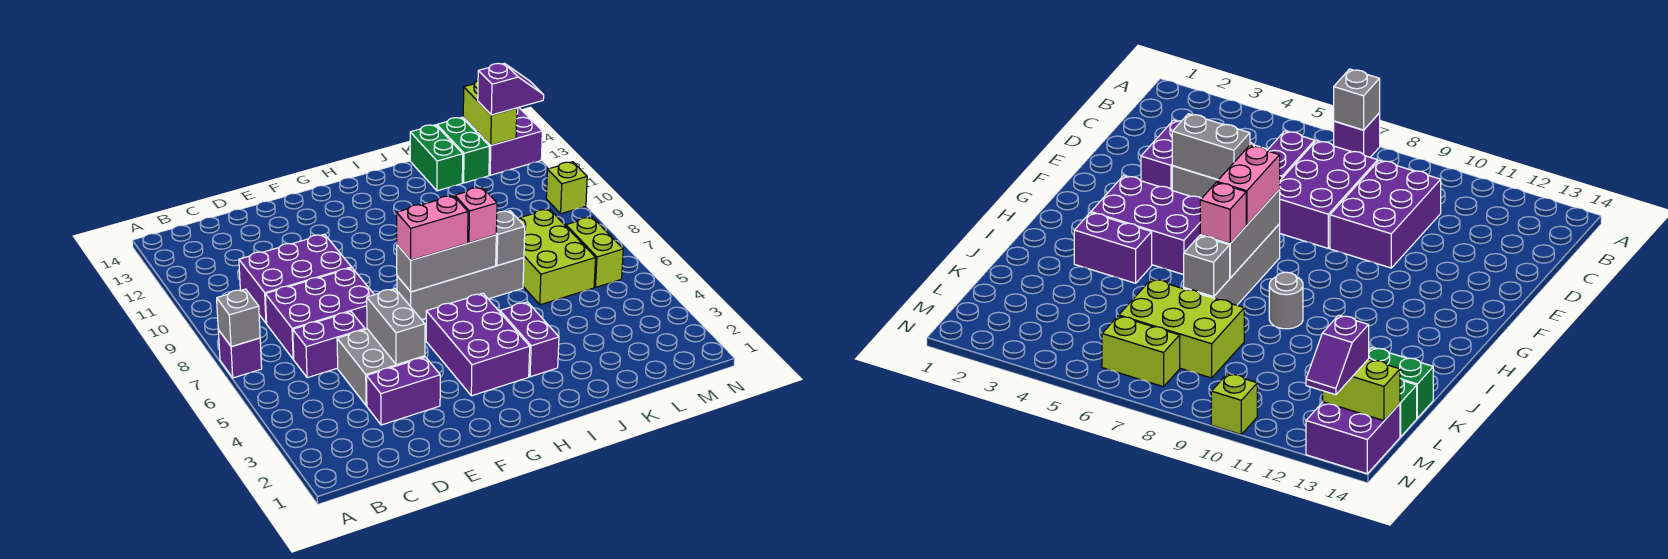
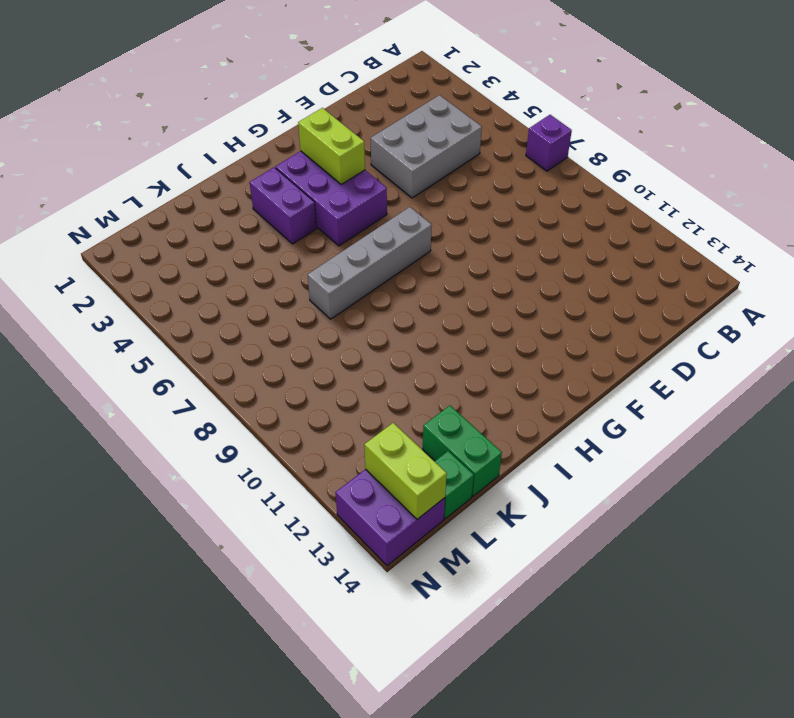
grey 2x3 brick [371,95,482,198] -> grey 2x2 brick [337,329,425,406]
lime 1x2 brick [298,108,365,184] -> lime 1x2 brick moved to [566,217,623,287]
green 1x1 brick [435,451,474,519] -> green 1x2 brick [437,117,490,183]
none -> purple 1x2 brick [293,312,365,378]
none -> purple 2x3 brick [265,268,374,359]
none -> purple 2x3 brick [239,234,352,323]

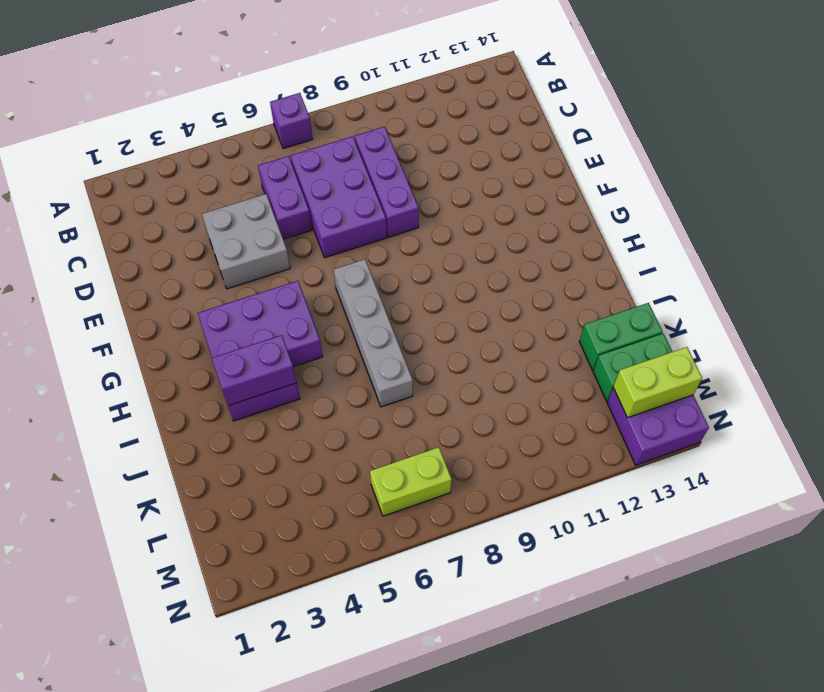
purple 1x3 brick [355,127,419,237] -> purple 2x3 brick [239,234,352,323]
purple 1x2 brick [212,335,297,406] -> purple 1x2 brick turned to [366,357,440,425]
none -> grey 1x1 round brick [1269,272,1303,329]
none -> lime 2x3 brick [517,209,596,305]
none -> lime 1x1 brick [546,162,587,214]

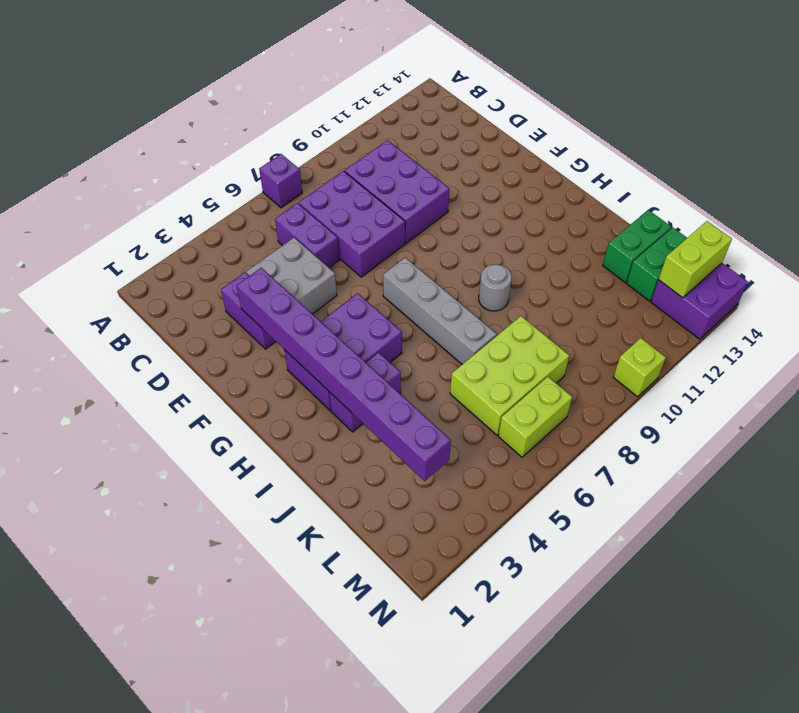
purple 1x8 brick [236,268,451,481] -> none
none -> grey 1x1 brick [217,289,260,347]
none -> grey 1x2 brick [367,289,425,365]
none -> grey 1x3 brick [397,235,496,292]

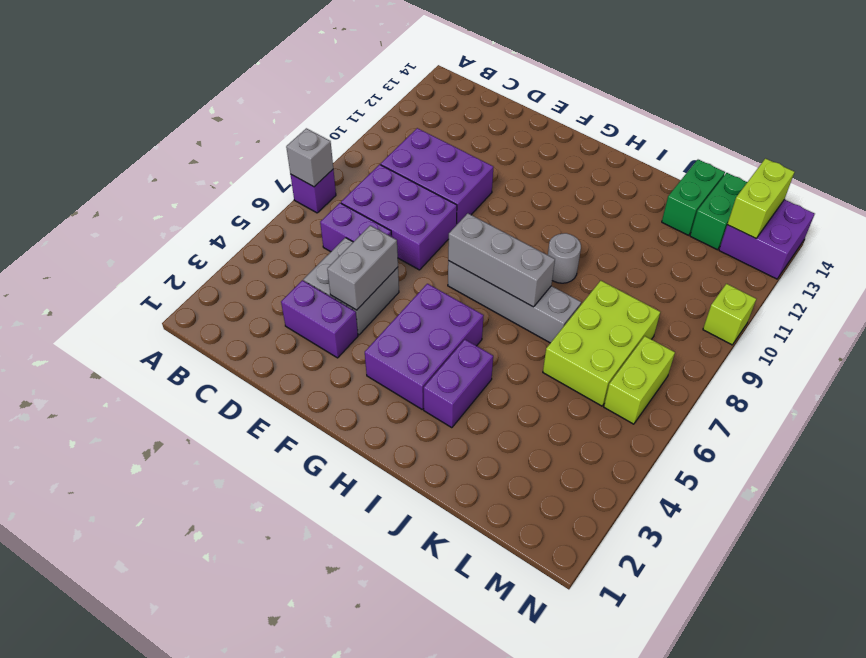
none -> grey 1x1 brick [496,211,525,266]
none -> pink 1x2 brick [396,196,468,260]
none -> pink 1x1 brick [455,187,497,243]

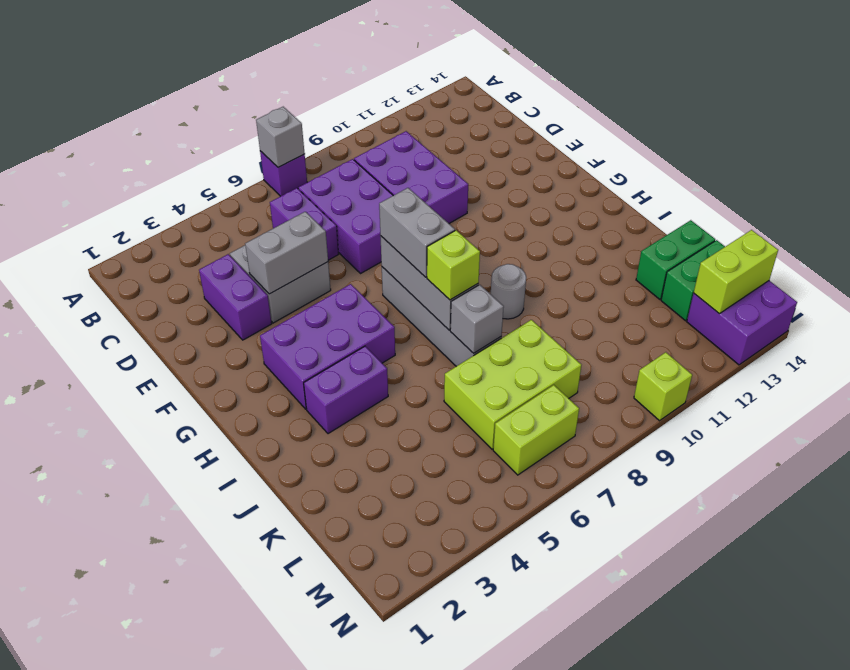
grey 1x2 brick [379,188,455,277] -> pink 1x2 brick [396,196,468,260]
lime 1x1 brick [427,230,480,300] -> pink 1x1 brick [455,187,497,243]
none -> purple 1x2 slope [478,63,544,115]

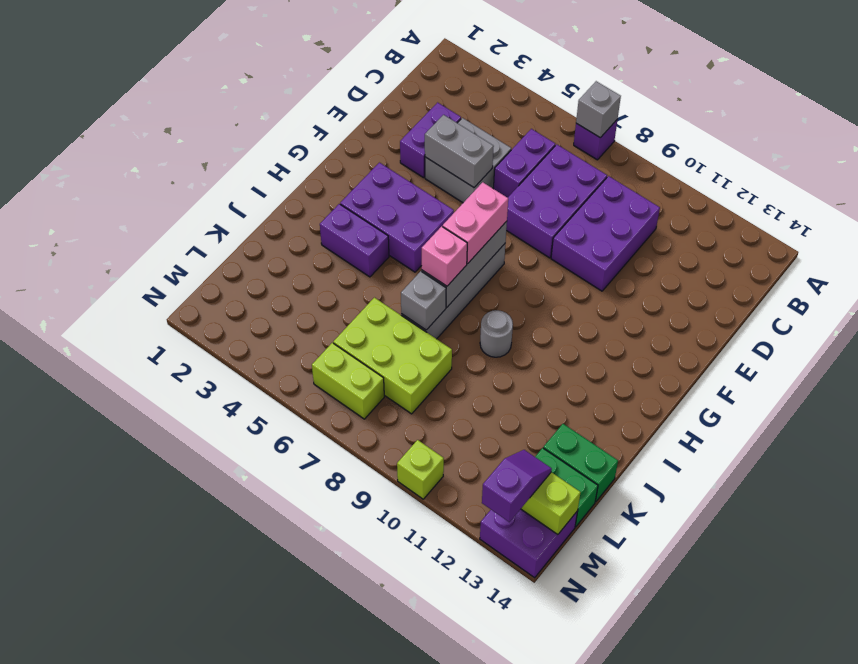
purple 1x2 slope [482,450,552,522] -> purple 1x2 slope turned to [478,63,544,115]

